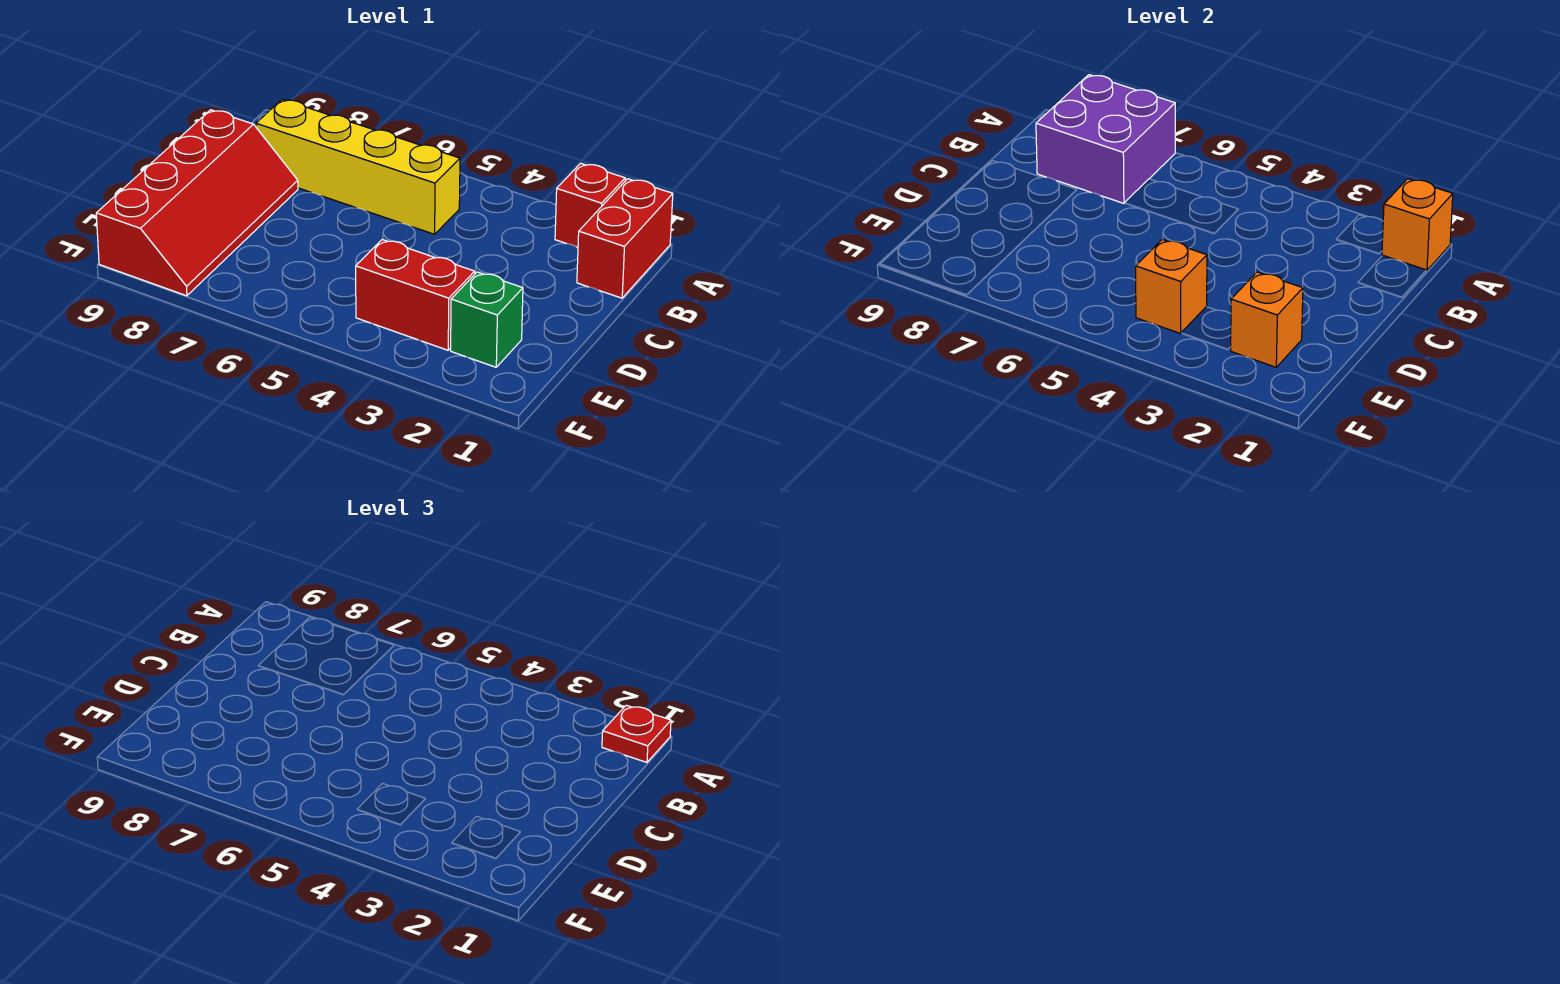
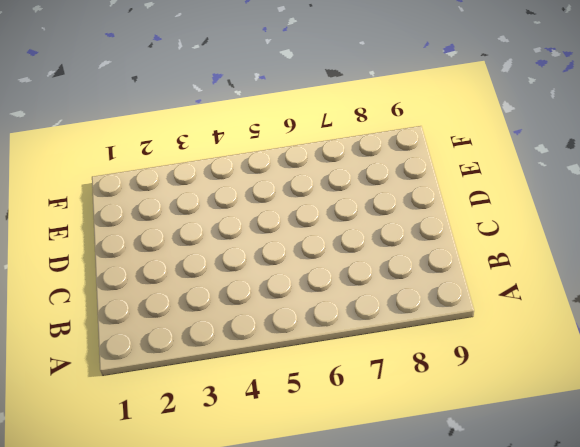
none -> red 1x2 brick [577,179,673,298]
none -> red 1x1 brick [555,163,625,247]

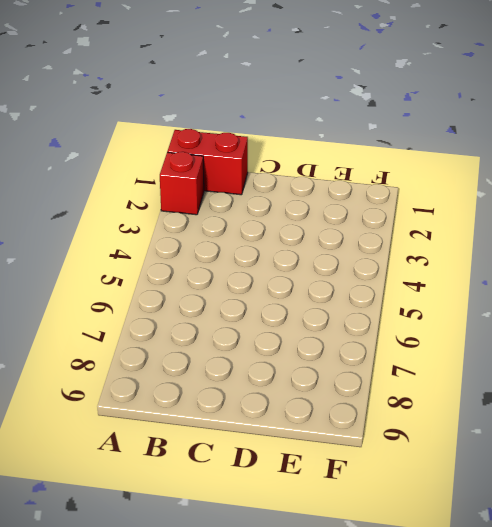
none -> yellow 1x4 brick [256,99,460,234]
none -> red 2x4 slope [96,110,298,296]

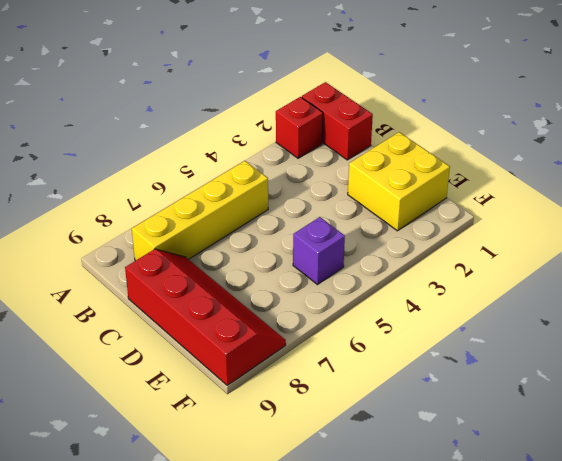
yellow 2x2 brick [348,132,450,231] -> green 1x1 brick [451,272,523,367]
purple 1x1 brick [293,217,345,285] -> none
none -> red 1x2 brick [356,239,475,350]
none -> orange 1x1 brick [1382,179,1453,270]

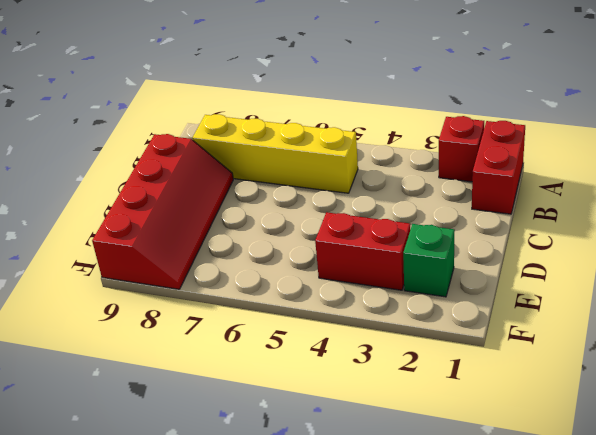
none -> orange 1x1 brick [1382,179,1453,270]
none -> purple 2x2 brick [1036,75,1175,203]

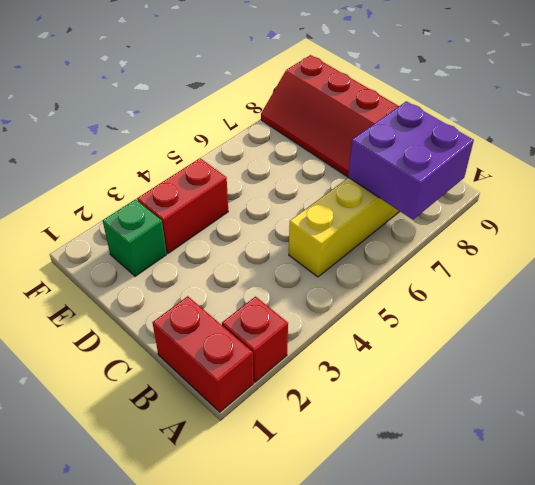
none -> orange 1x1 brick [1382,179,1453,270]
none -> orange 1x1 brick [1231,272,1303,367]

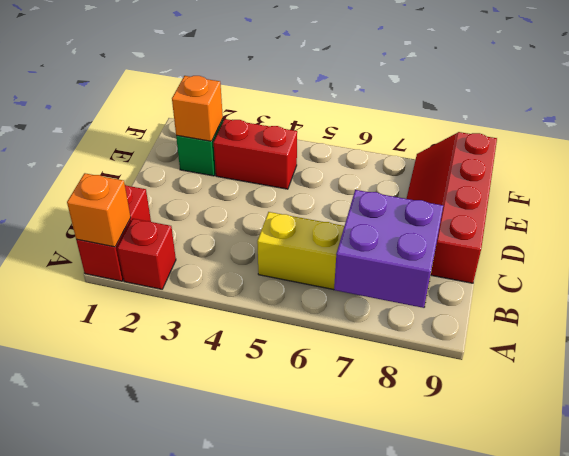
none -> orange 1x1 brick [1136,239,1207,334]
none -> red 1x1 plate [602,705,671,762]

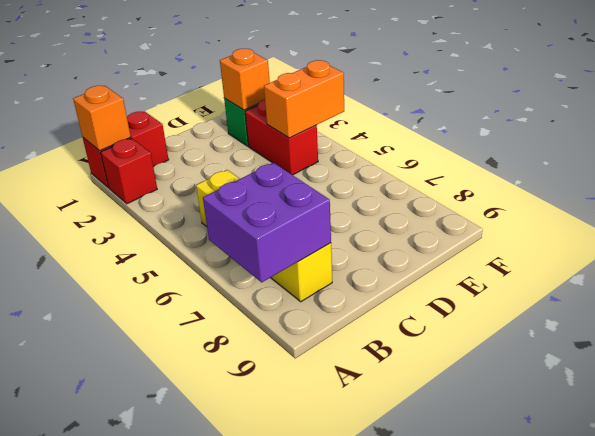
orange 1x2 brick [264,60,344,138] -> orange 1x1 brick [1136,239,1207,334]
none -> red 2x4 slope [96,110,298,296]
none -> red 1x1 plate [602,705,671,762]

